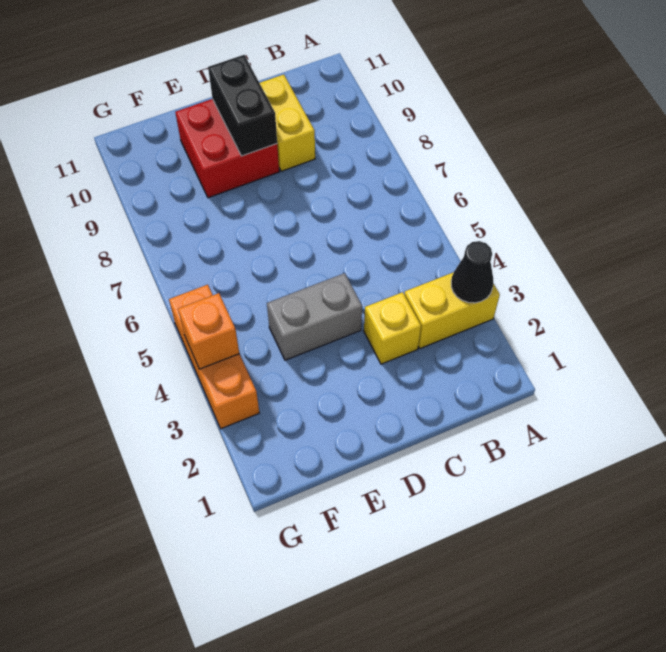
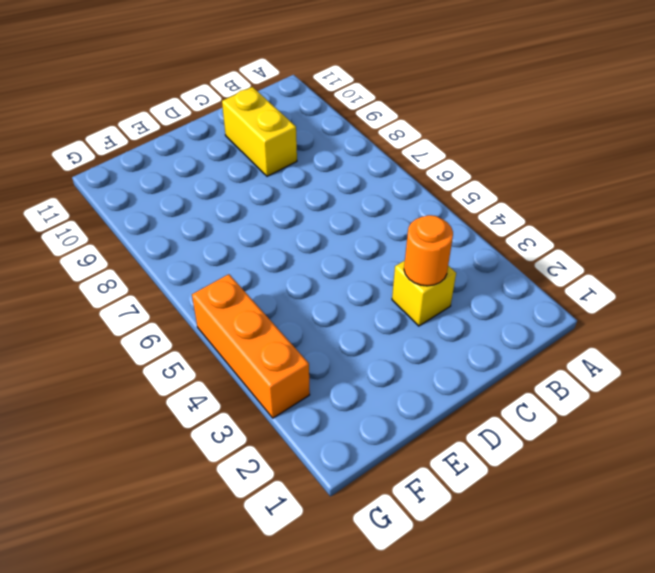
orange 1x1 round brick [404,215,453,286] -> none
none -> yellow 1x2 brick [404,272,500,348]
none -> grey 1x2 brick [267,273,362,360]

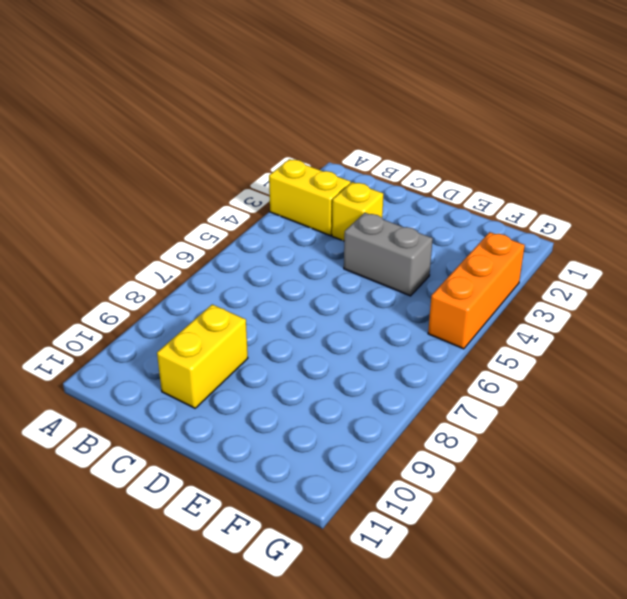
none -> red 2x2 brick [175,99,279,198]
none -> black 1x1 cone [451,241,493,303]

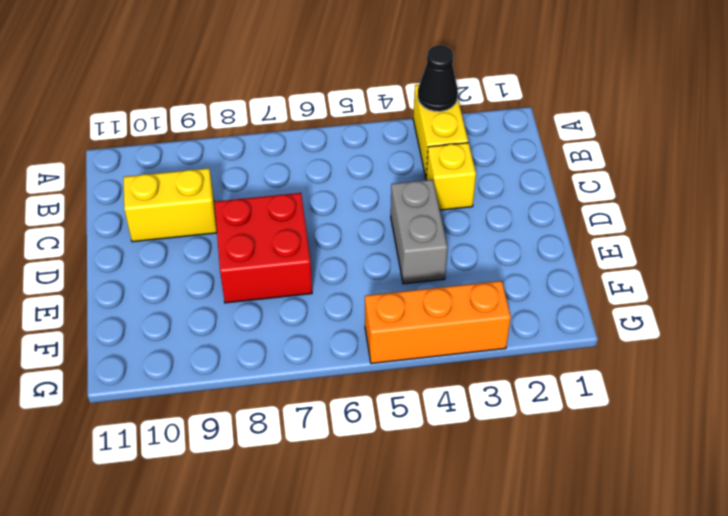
red 2x2 brick [214,193,312,303] -> red 2x2 brick moved to [175,99,279,198]
none -> black 1x2 brick [208,55,277,156]
none -> orange 1x1 brick [178,293,239,369]

